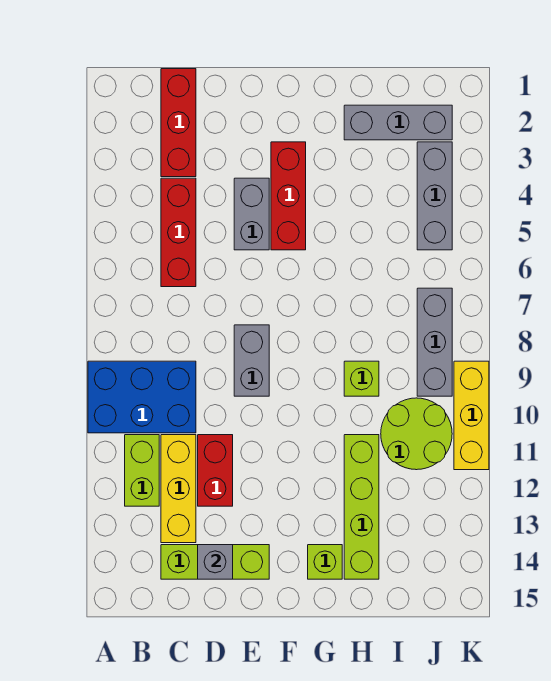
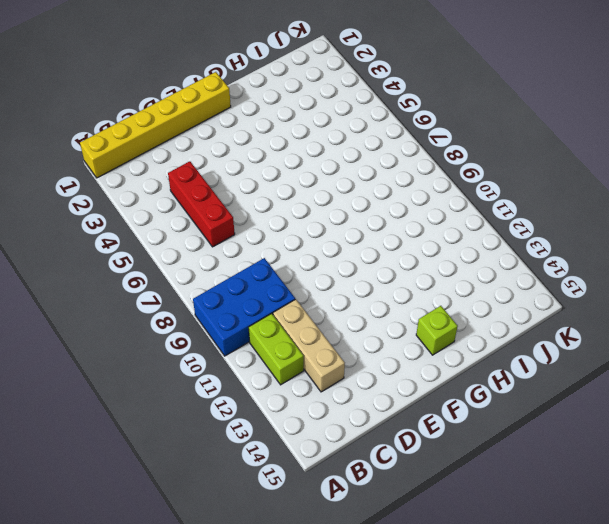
yellow 1x6 brick [80,72,231,178] -> red 1x3 brick [161,69,196,177]
tan 1x3 brick [273,299,345,392] -> yellow 1x3 brick [161,435,196,543]
none -> lime 1x3 brick [161,545,269,579]
none -> red 1x2 brick [198,435,233,506]
none -> grey 1x2 brick [234,178,269,250]

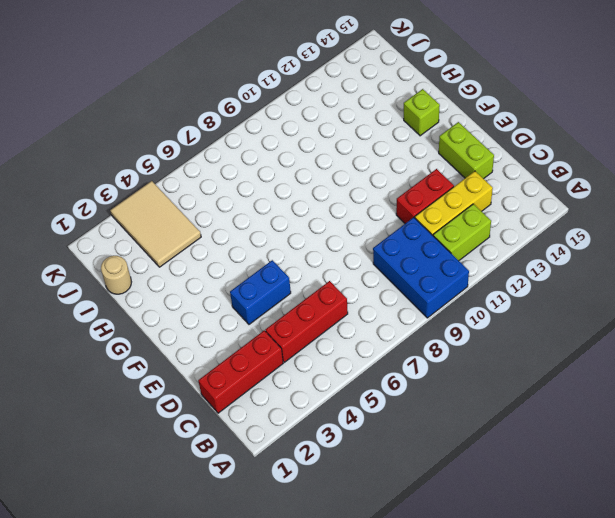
lime 1x2 brick [439,122,494,179] -> lime 1x3 brick [161,545,269,579]
blue 1x2 brick [230,260,291,324] -> grey 1x2 brick [234,178,269,250]
tan 1x1 round brick [101,256,131,294] -> none
tan 2x3 tile [110,181,201,267] -> grey 1x3 brick [417,142,452,250]
none -> grey 1x2 brick [234,325,269,396]
none -> red 1x3 brick [271,142,306,250]
none -> grey 1x3 brick [344,105,452,140]

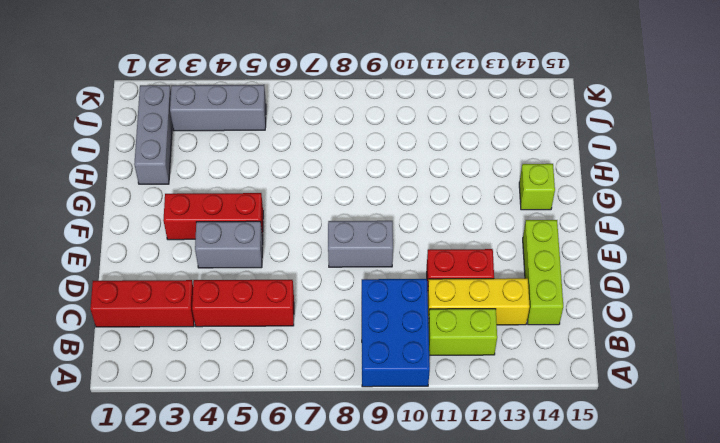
none -> lime 1x1 brick [344,361,379,396]
none -> lime 1x4 brick [344,435,379,579]
none -> lime 2x2 round brick [381,398,452,470]

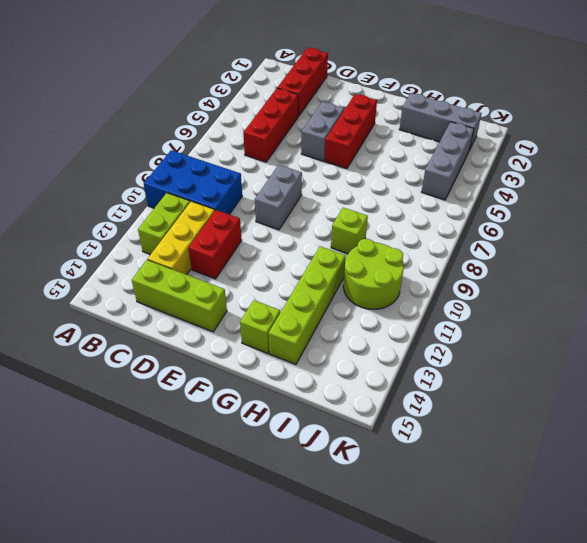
none -> grey 1x3 brick [417,288,452,396]
none -> yellow 1x3 brick [454,361,489,470]
none -> grey 1x1 brick [198,545,233,579]

